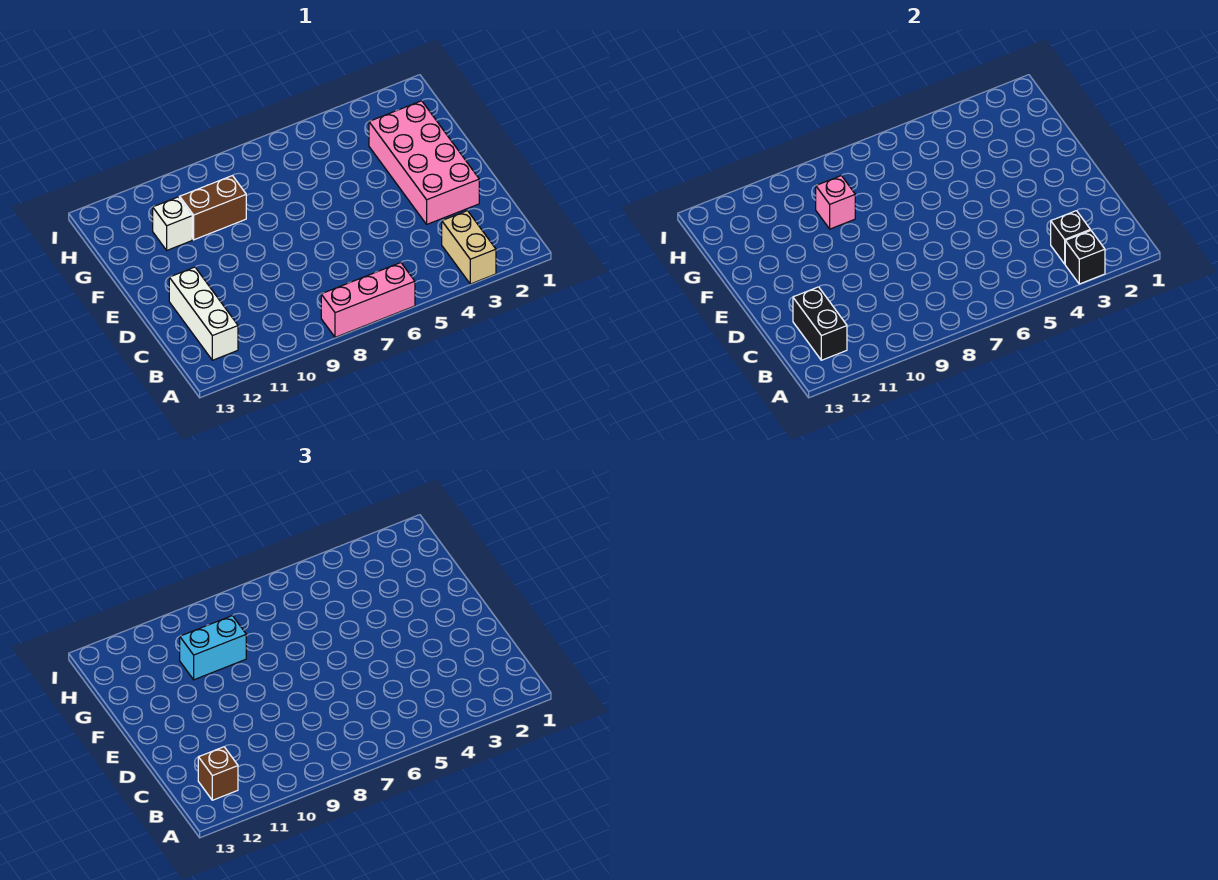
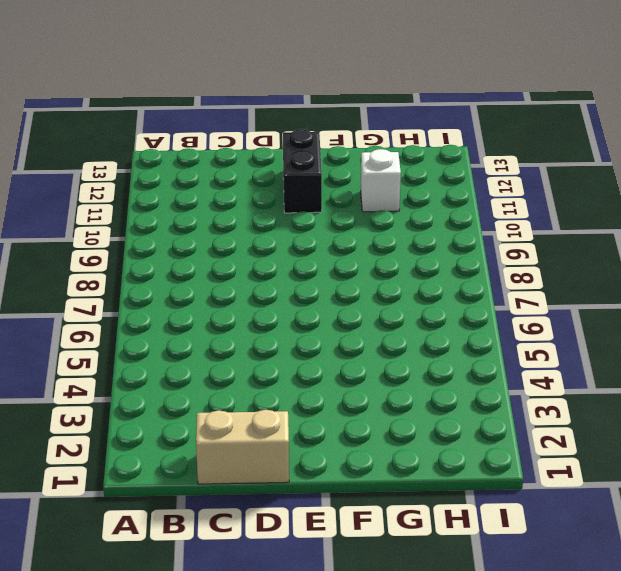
tan 1x2 brick [196,410,289,484] -> tan 1x2 brick moved to [442,211,496,284]
black 1x2 brick [283,129,322,213] -> black 1x2 brick turned to [793,287,847,360]
none -> pink 1x3 brick [321,263,415,337]
none -> white 1x3 brick [169,267,238,360]
none -> pink 2x4 brick [369,101,479,224]

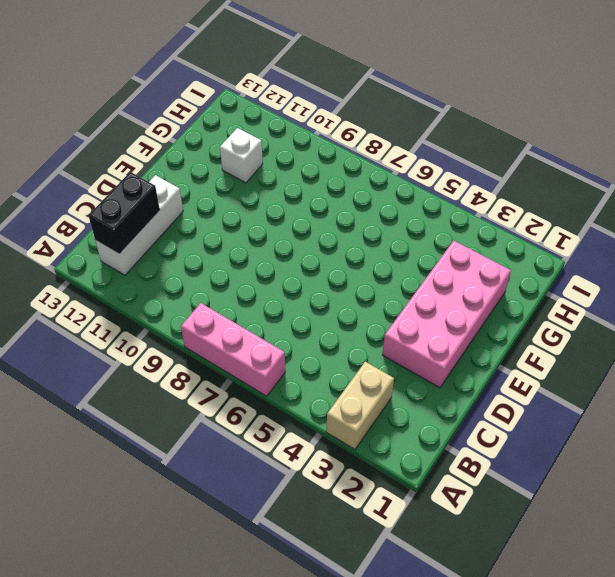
none -> brown 1x2 brick [180,176,246,240]
none -> black 1x1 brick [1065,230,1105,284]
none -> black 1x1 brick [1051,211,1090,264]

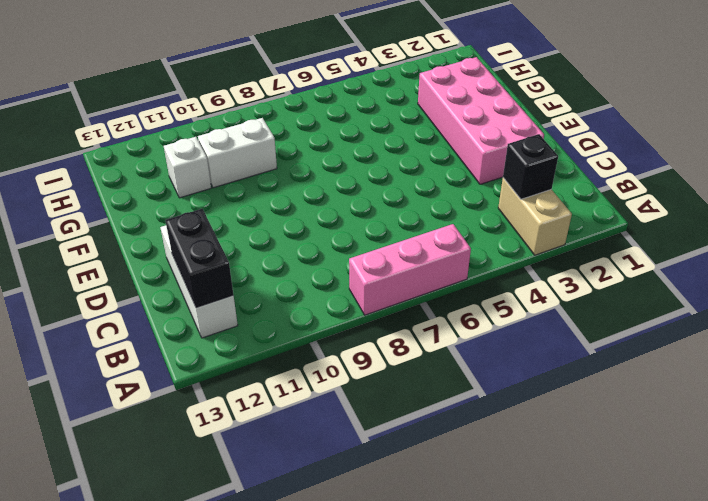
white 1x2 brick [198,118,277,188] -> brown 1x2 brick [180,176,246,240]
none -> black 1x1 brick [1065,230,1105,284]
none -> pink 1x1 brick [816,176,855,229]
none -> brown 1x1 brick [198,747,238,800]

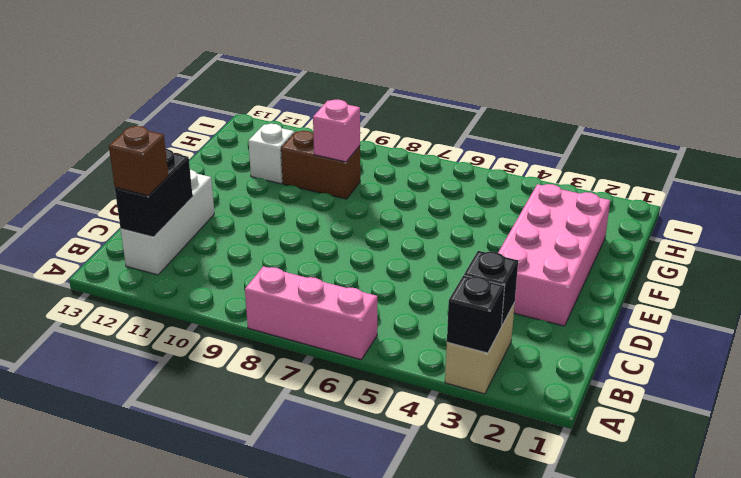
none -> cyan 1x2 brick [180,616,246,680]

